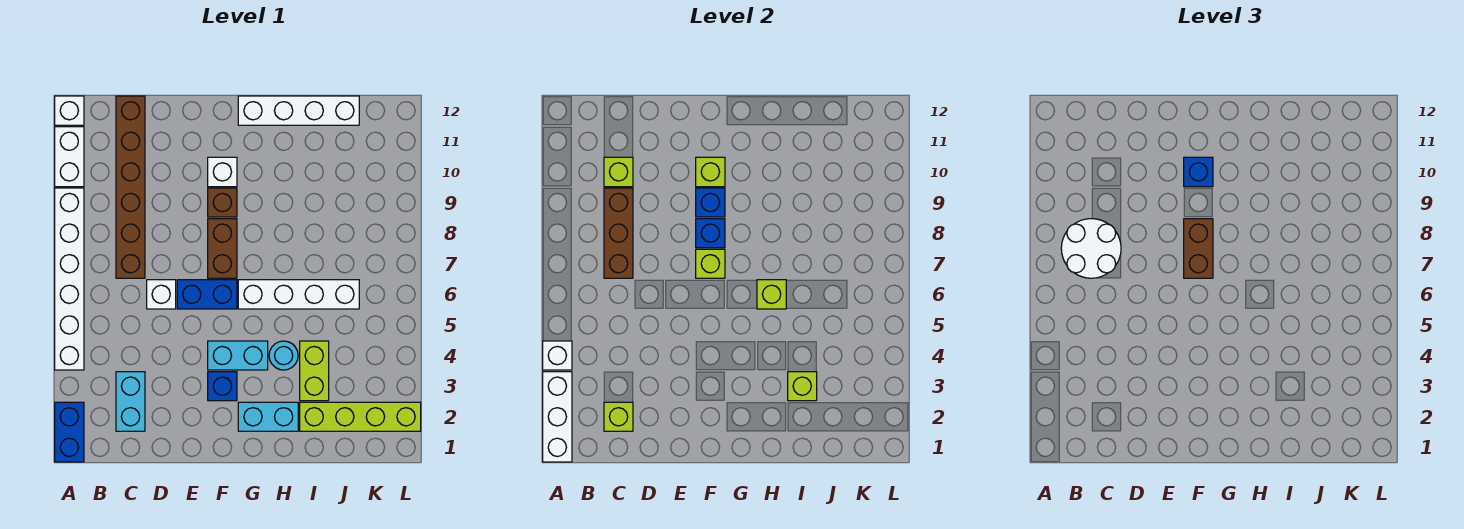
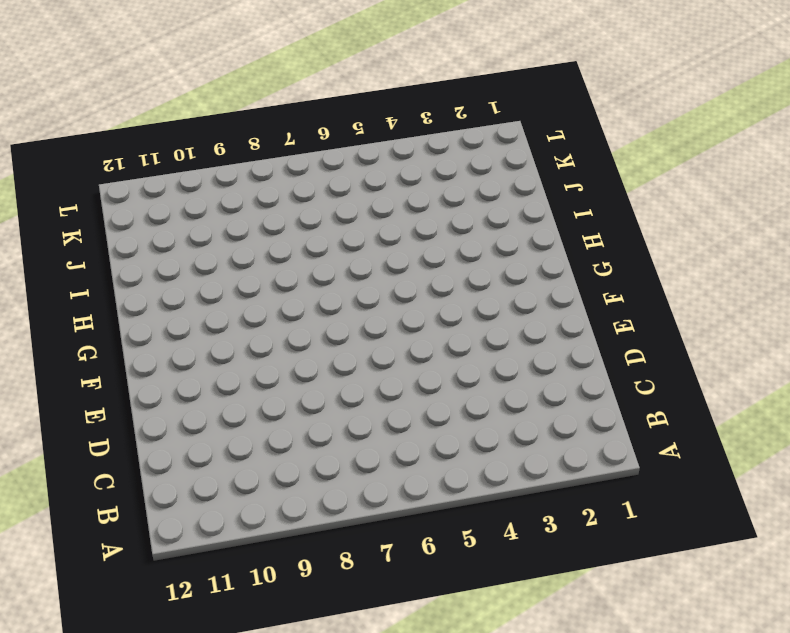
none -> blue 1x2 brick [55,402,84,462]
none -> white 1x6 brick [55,188,84,370]
none -> white 1x2 brick [55,127,84,187]
none -> white 1x1 brick [55,96,84,125]

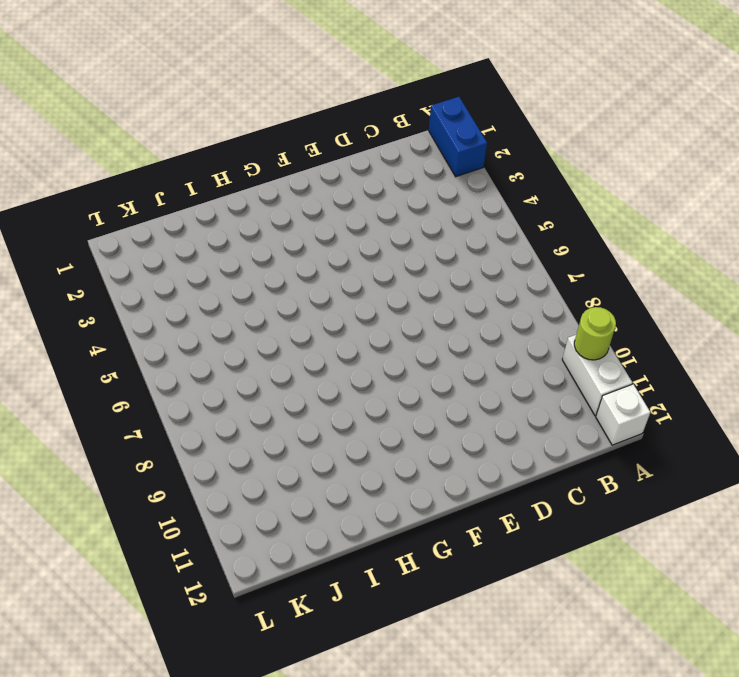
lime 1x1 round brick [574,307,616,360] -> none
none -> white 1x6 brick [55,188,84,370]
none -> cyan 1x2 brick [116,372,145,431]
none -> brown 1x6 brick [116,96,145,278]
none -> white 1x1 brick [147,280,176,309]

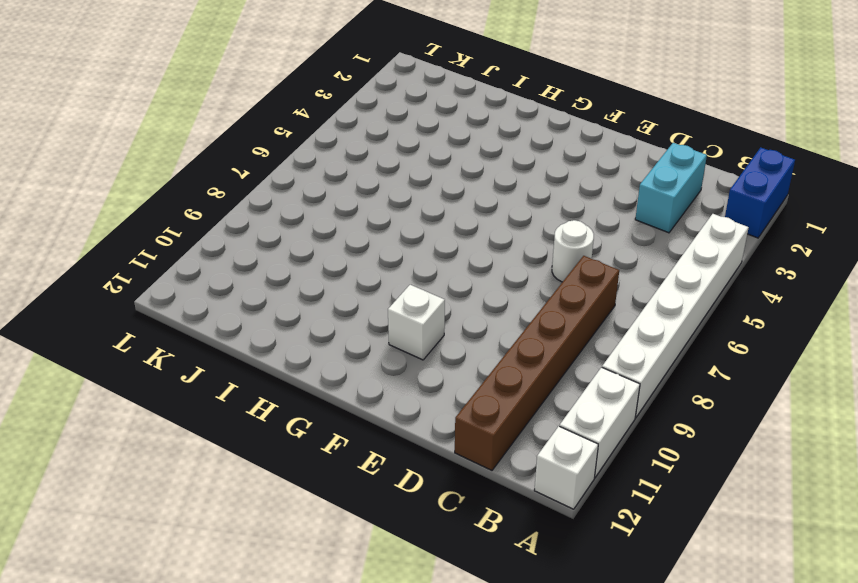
white 1x1 round brick [552,220,594,282] -> white 1x1 brick [147,280,176,309]
none -> blue 1x2 brick [177,280,237,309]
none -> blue 1x1 brick [208,372,237,401]
none -> cyan 1x2 brick [208,341,268,370]
none -> brown 1x2 brick [208,219,237,278]

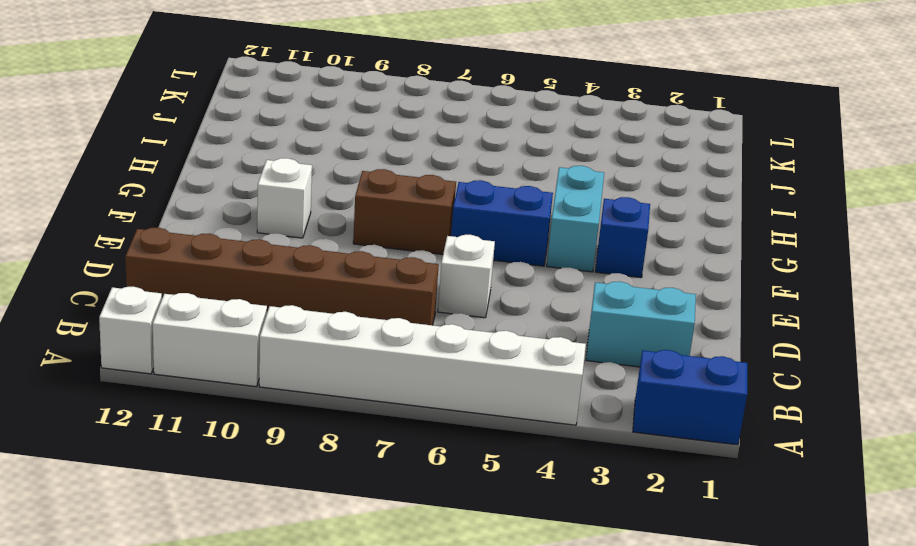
blue 1x2 brick [451,180,553,266] -> blue 1x2 brick turned to [177,280,237,309]
none -> brown 1x1 brick [208,188,237,217]
none -> cyan 1x2 brick [238,402,298,431]
none -> white 1x4 brick [238,280,359,309]
none -> white 1x4 brick [238,96,359,125]

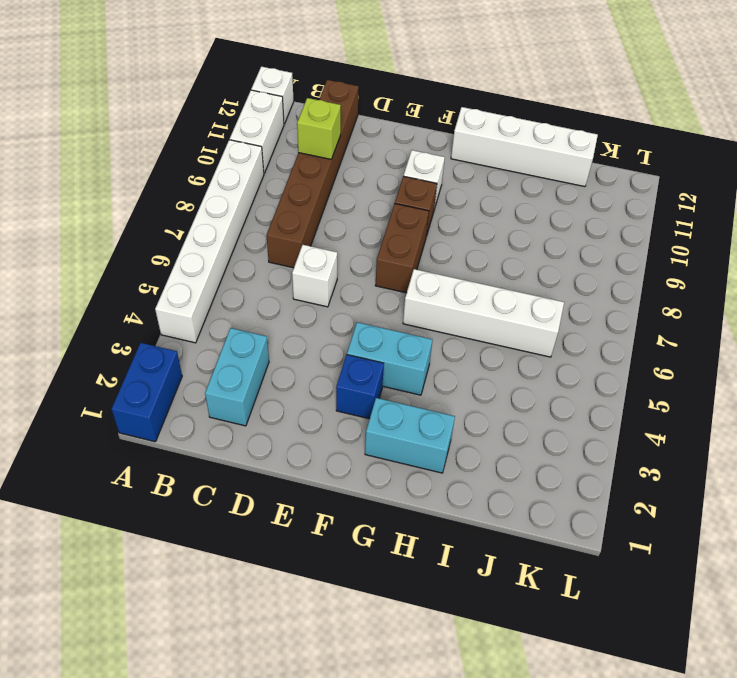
none -> blue 1x2 brick [177,280,237,309]
none -> cyan 1x1 round brick [269,341,298,370]
none -> lime 1x4 brick [300,402,421,431]
none -> lime 1x2 brick [300,341,329,401]

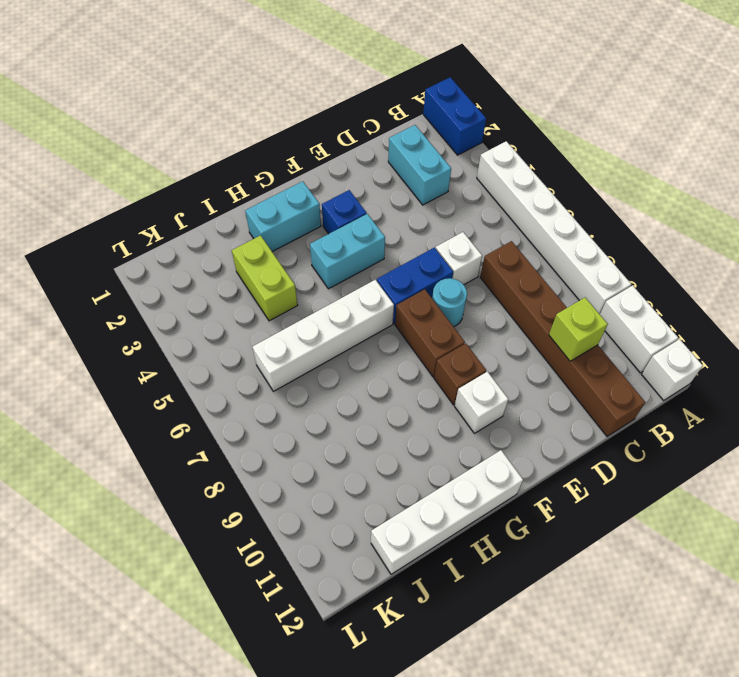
cyan 1x1 round brick [432,278,467,327] -> cyan 1x1 round brick moved to [269,341,298,370]
none -> lime 1x4 brick [300,402,421,431]
none -> white 1x3 brick [543,372,572,462]
none -> white 1x1 brick [543,341,572,370]
none -> lime 1x1 brick [604,402,633,431]

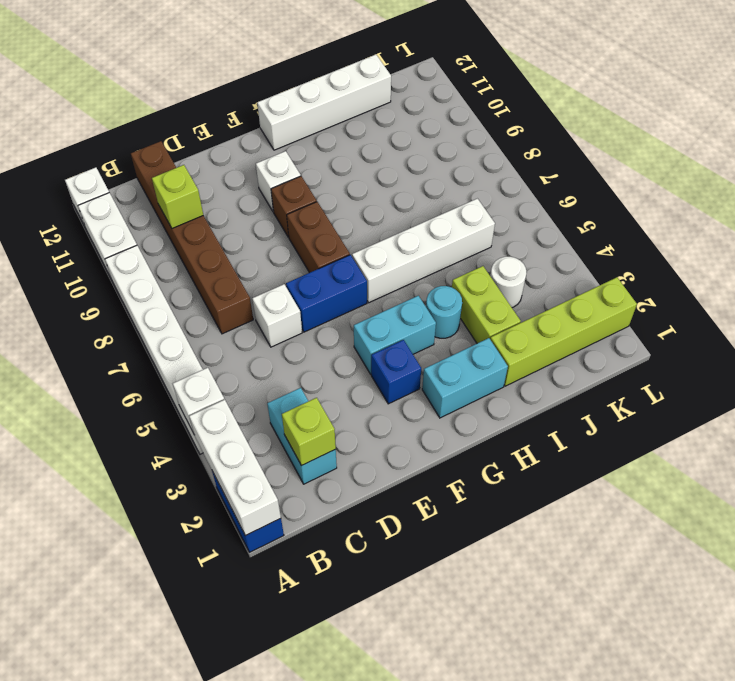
white 1x1 round brick [490,257,526,308] -> none
none -> brown 1x3 brick [604,188,633,278]
none -> lime 1x1 brick [696,249,725,278]
none -> blue 1x1 brick [696,219,725,248]
none -> blue 1x1 brick [696,188,725,217]

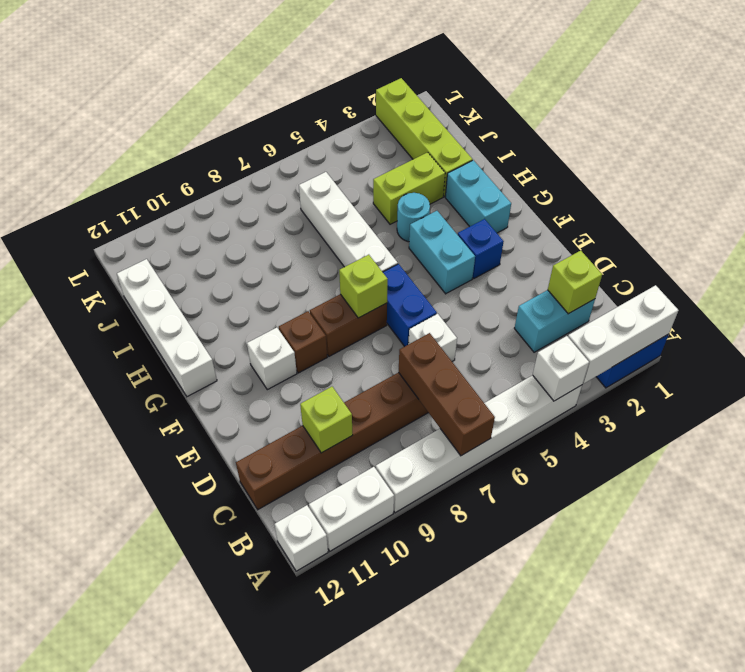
brown 1x3 brick [399,333,495,456] -> brown 1x3 brick turned to [604,188,633,278]
none -> blue 1x1 brick [696,219,725,248]
none -> blue 1x1 brick [696,188,725,217]
none -> lime 1x1 brick [696,157,725,187]
none -> lime 1x1 brick [757,280,786,309]

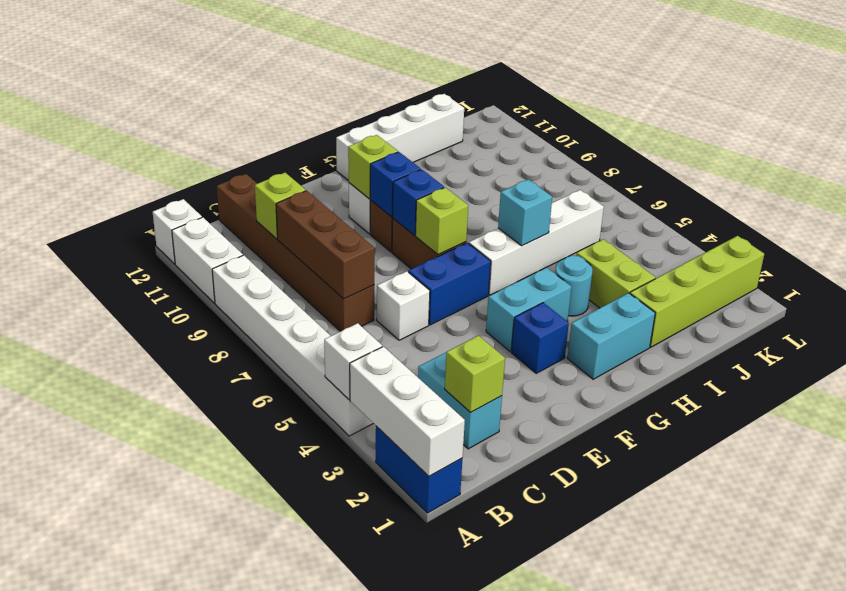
cyan 1x1 brick [498,179,552,246] -> lime 1x1 brick [757,280,786,309]
none -> lime 1x1 brick [788,372,817,401]
none -> white 2x2 round brick [1061,219,1121,278]
none -> brown 1x2 brick [1184,219,1213,278]
none -> blue 1x1 brick [1184,157,1213,187]

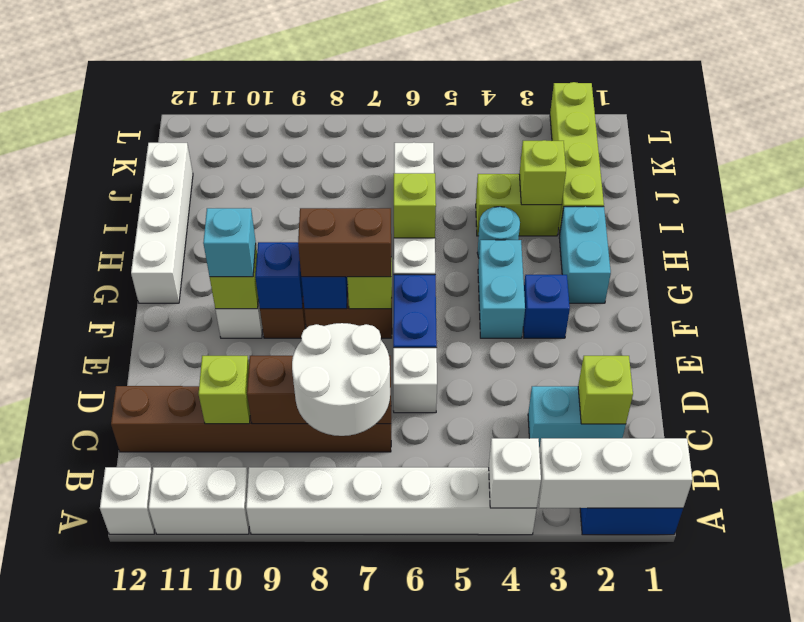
cyan 1x1 brick [203,208,256,277] -> blue 1x1 brick [1184,157,1213,187]

